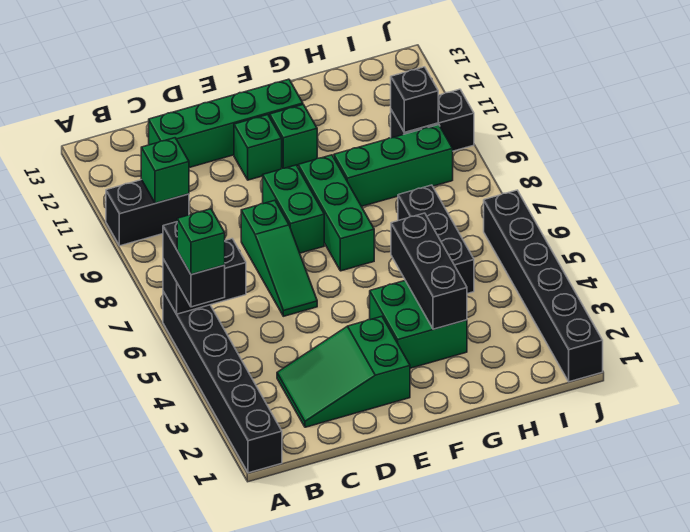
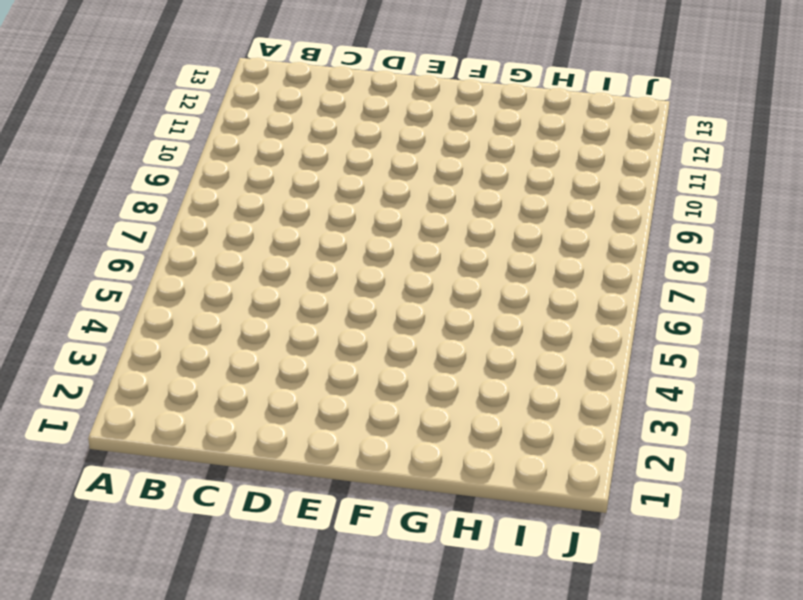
none -> black 1x6 brick [163,292,282,473]
none -> black 1x2 brick [106,180,189,246]
none -> green 2x3 slope [277,316,410,427]

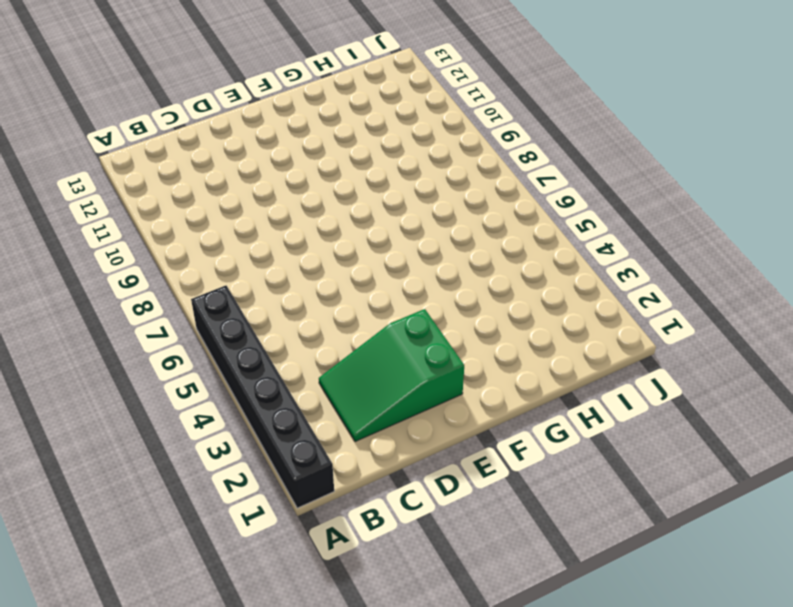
none -> black 1x2 brick [106,180,189,246]
none -> green 1x4 brick [149,79,303,168]
none -> green 1x3 slope [241,200,317,316]

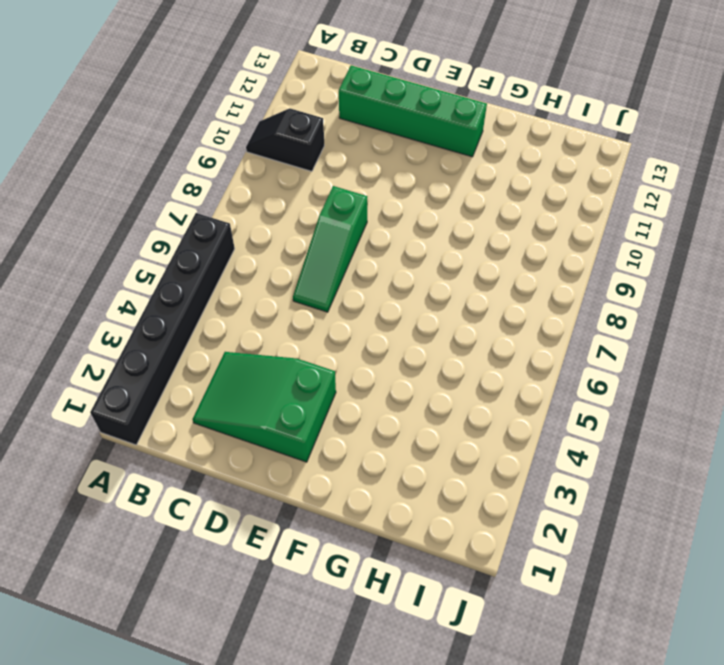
black 1x2 slope [246,108,324,171] -> black 1x2 brick [106,180,189,246]
none -> green 1x2 brick [263,165,324,253]
none -> green 1x1 brick [234,115,282,180]
none -> green 2x2 brick [370,281,467,368]

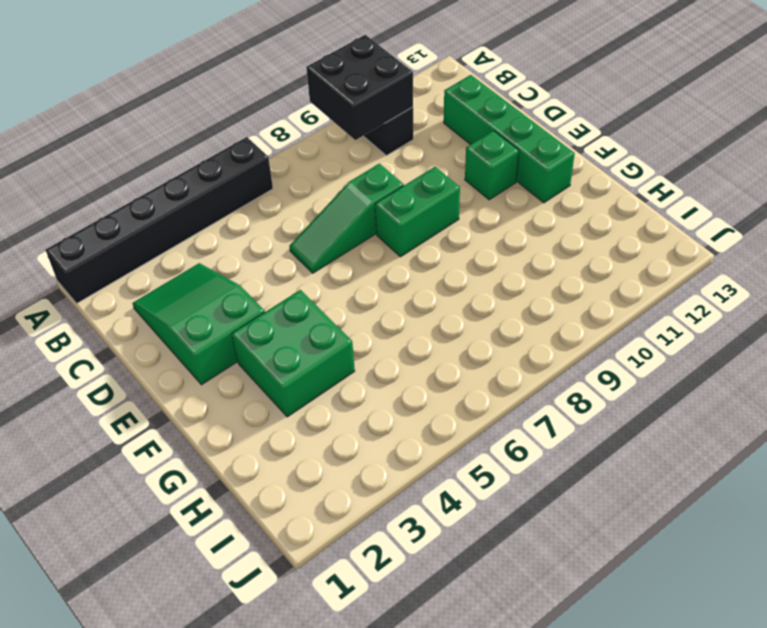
black 2x2 brick [306,35,413,140] -> green 1x1 brick [141,138,189,203]
none -> green 1x3 brick [298,155,374,271]
none -> green 1x1 brick [270,105,317,168]
none -> green 1x3 brick [334,125,453,206]

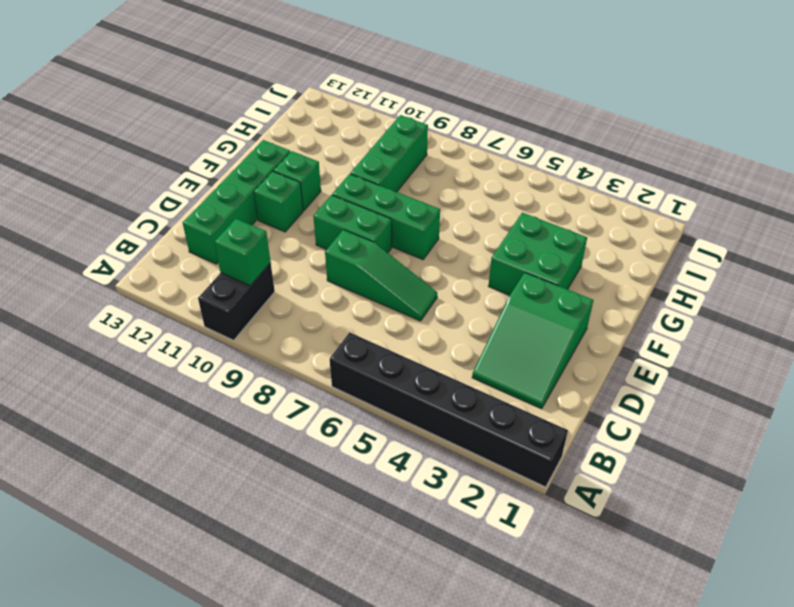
none -> black 1x3 brick [398,185,474,294]
none -> black 1x2 brick [391,89,474,151]
none -> black 1x6 brick [484,190,603,382]

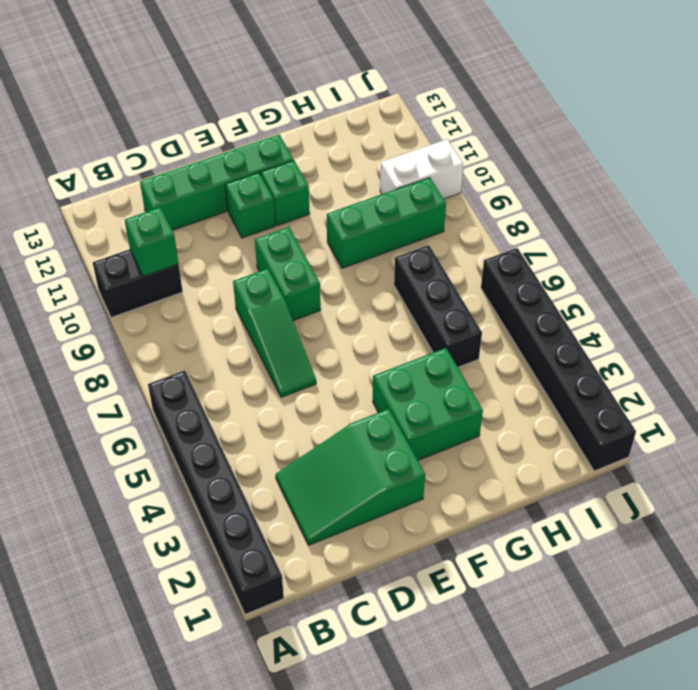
white 1x2 brick [380,139,463,199] -> black 1x2 brick [391,89,474,151]
none -> green 1x3 brick [298,155,374,271]
none -> black 1x2 brick [163,239,246,314]
none -> black 1x3 brick [391,213,467,329]

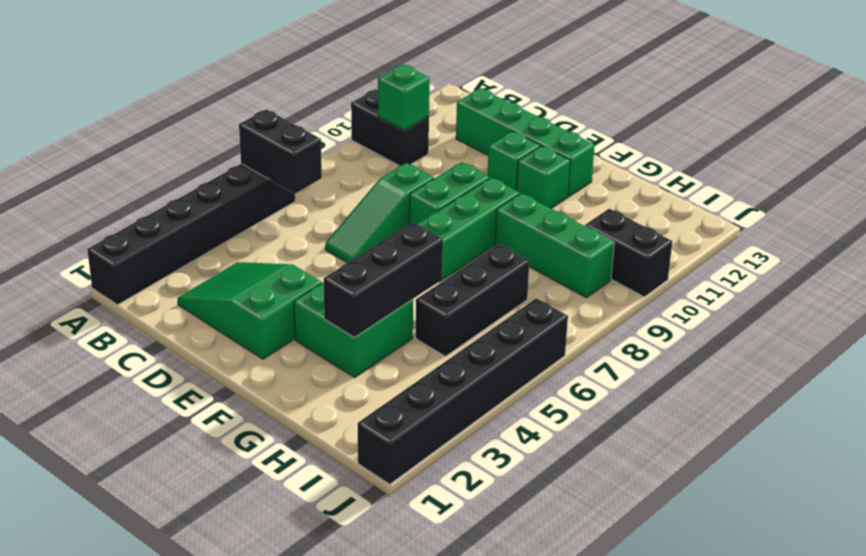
none -> black 1x1 brick [391,67,438,133]
none -> black 1x2 brick [163,222,225,307]
none -> green 1x1 brick [177,209,225,274]

